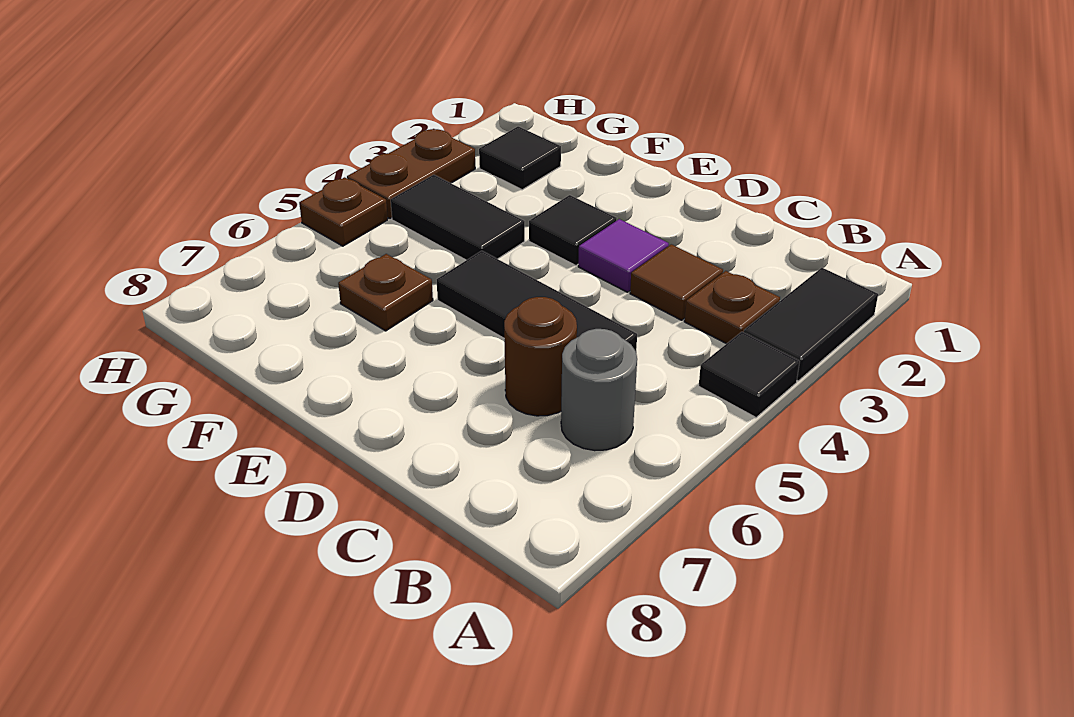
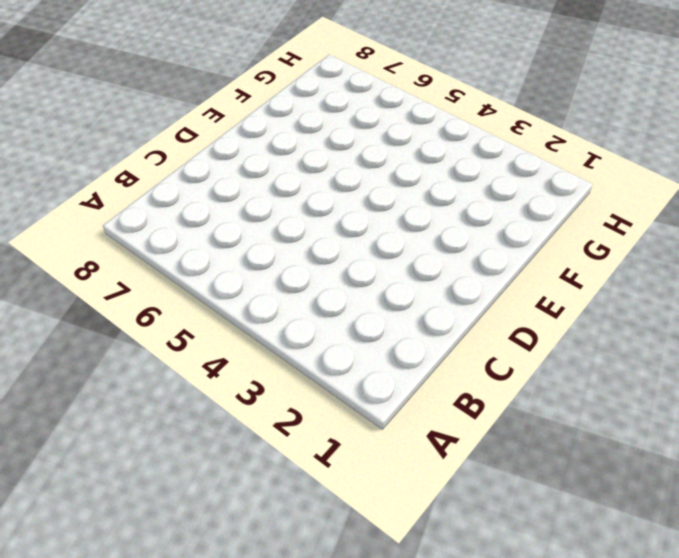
none -> black 1x2 tile [744,268,878,381]
none -> black 1x1 tile [699,332,800,417]
none -> brown 1x1 plate [684,271,780,344]

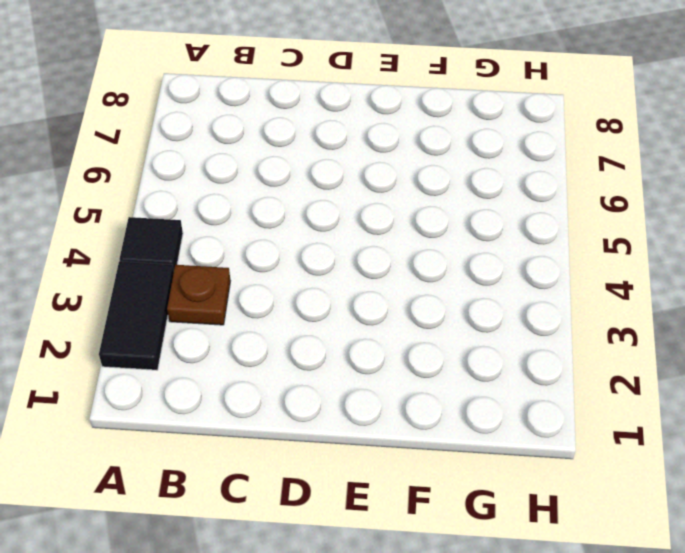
none -> grey 1x1 round brick [561,329,637,451]
none -> brown 1x1 tile [630,244,723,320]
none -> black 1x3 tile [437,251,637,351]

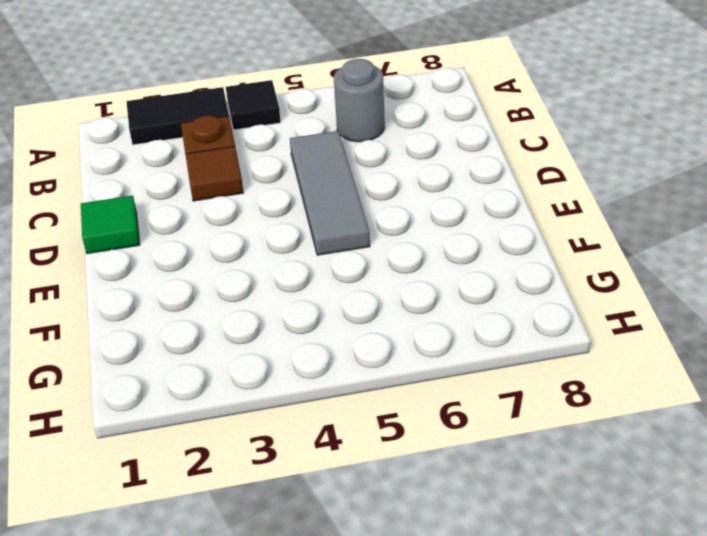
grey 1x3 tile [290,131,370,255] -> black 1x3 tile [437,251,637,351]
green 1x1 tile [81,196,140,254] -> none
none -> brown 1x1 round brick [504,297,577,416]
none -> purple 1x1 tile [578,219,669,292]
none -> black 1x1 tile [529,195,617,266]

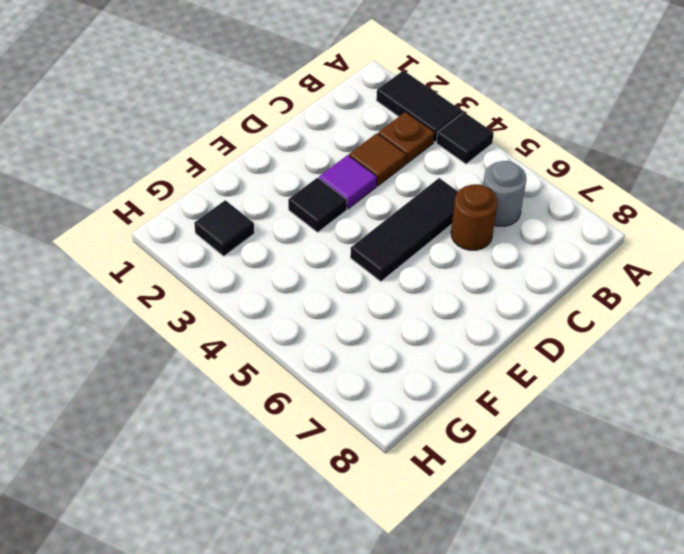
none -> black 1x2 tile [391,175,525,260]
none -> brown 1x1 plate [338,254,433,331]
none -> brown 1x2 plate [347,129,475,219]

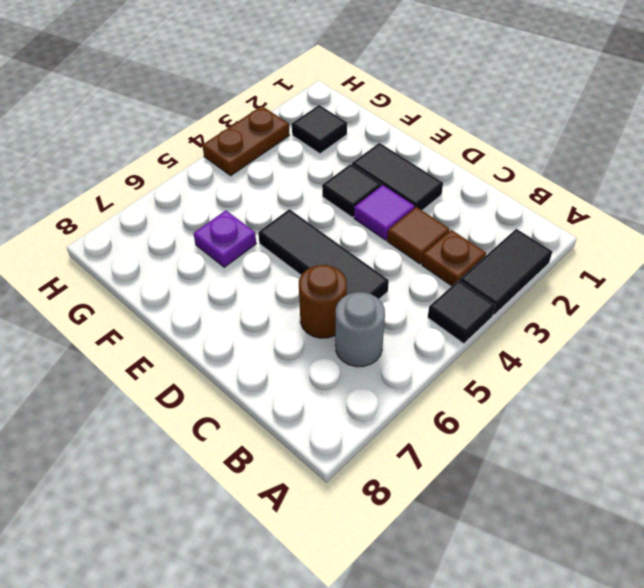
black 1x2 tile [352,143,443,210] -> black 1x2 tile moved to [391,175,525,260]
purple 1x1 plate [194,210,256,267] -> brown 1x1 plate [338,254,433,331]
none -> brown 1x1 plate [299,177,388,246]

